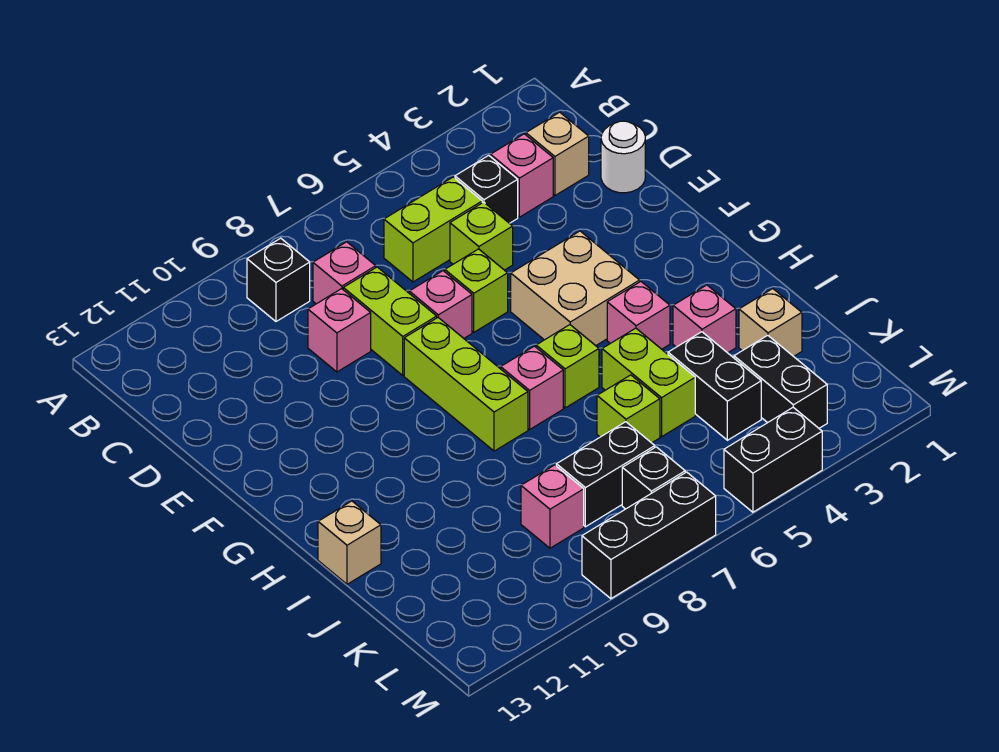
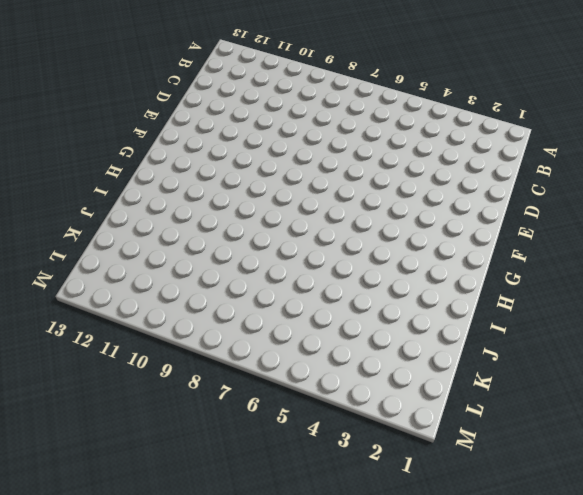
none -> black 1x1 brick [247,238,310,321]
none -> tan 1x1 brick [526,112,589,195]
none -> pink 1x1 brick [490,134,553,217]

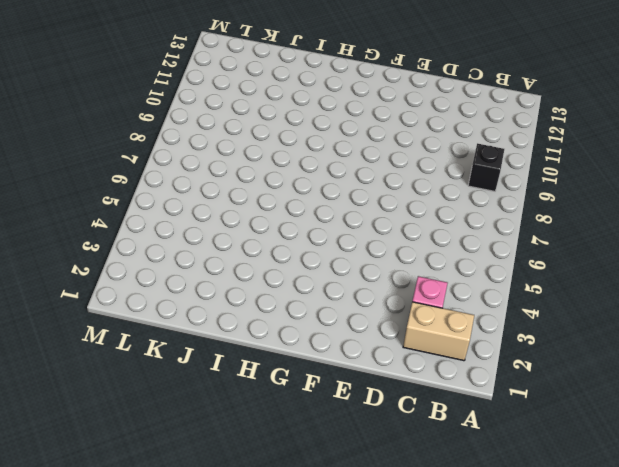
tan 1x2 brick [403,302,474,361] -> tan 1x1 brick [526,112,589,195]
none -> black 1x1 brick [455,155,518,223]
none -> lime 1x2 brick [384,177,482,282]
none -> pink 1x1 brick [313,242,376,304]

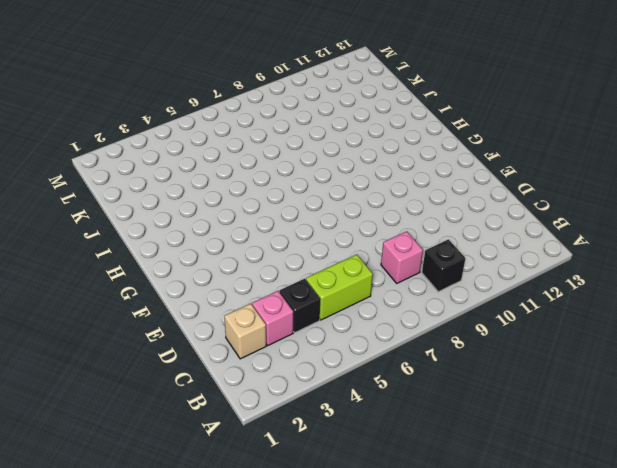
none -> white 1x1 round brick [601,121,645,193]
none -> lime 1x1 brick [450,202,513,270]
none -> lime 1x2 brick [343,267,437,375]

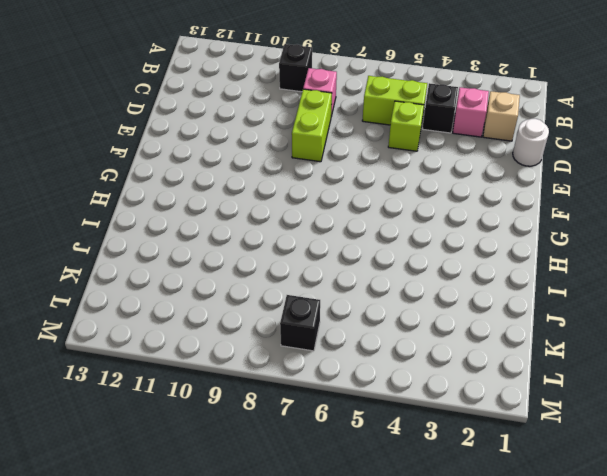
none -> pink 1x1 brick [308,289,371,372]
none -> lime 1x1 brick [445,249,508,332]
none -> pink 1x1 brick [409,271,472,338]

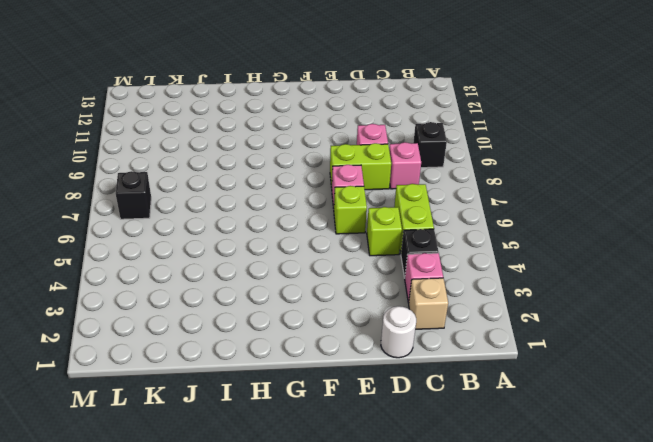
none -> tan 2x2 brick [511,231,640,346]
none -> lime 1x3 brick [404,318,528,451]
none -> pink 1x1 brick [607,282,670,349]

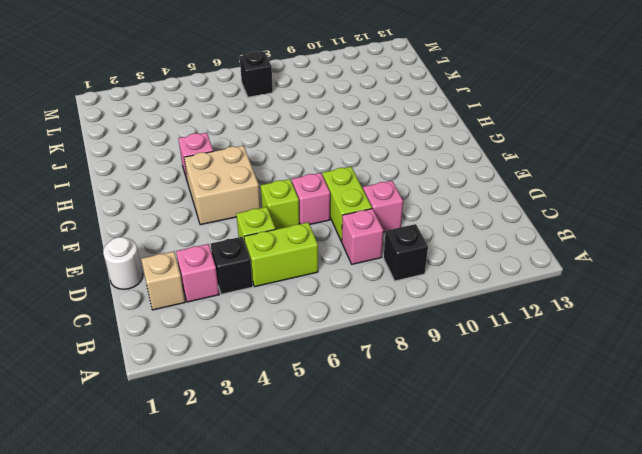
none -> lime 1x3 brick [404,318,528,451]
none -> lime 1x1 brick [536,325,599,408]
none -> pink 1x1 brick [501,346,563,429]

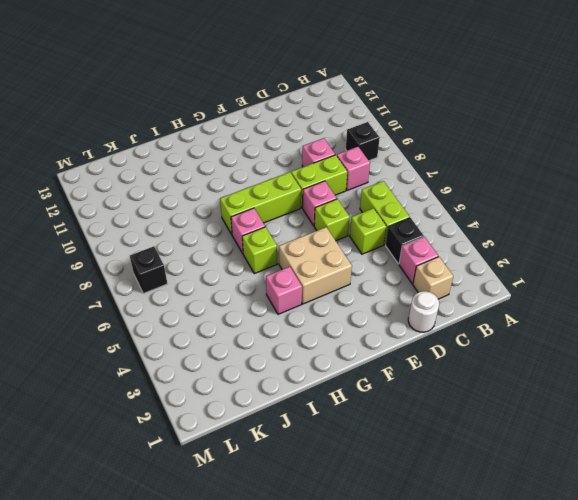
none -> pink 1x1 brick [673,285,736,353]
none -> lime 1x2 brick [602,328,695,437]
none -> tan 1x1 brick [318,501,381,584]

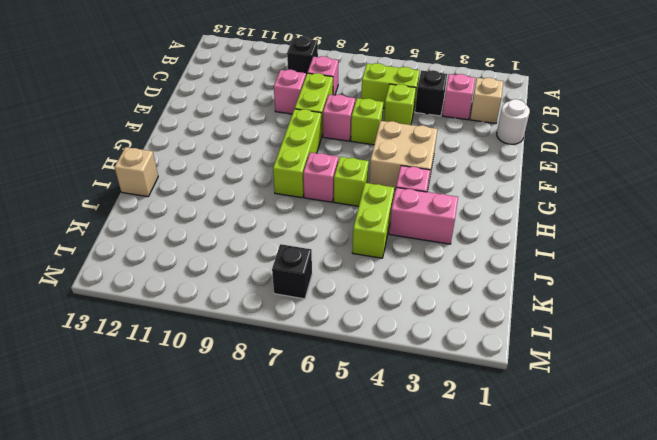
pink 1x2 brick [389,188,458,244] -> pink 1x1 brick [673,285,736,353]
none -> tan 1x1 brick [739,289,802,356]
none -> black 1x2 brick [668,332,761,440]
none -> lime 1x1 brick [597,375,660,443]

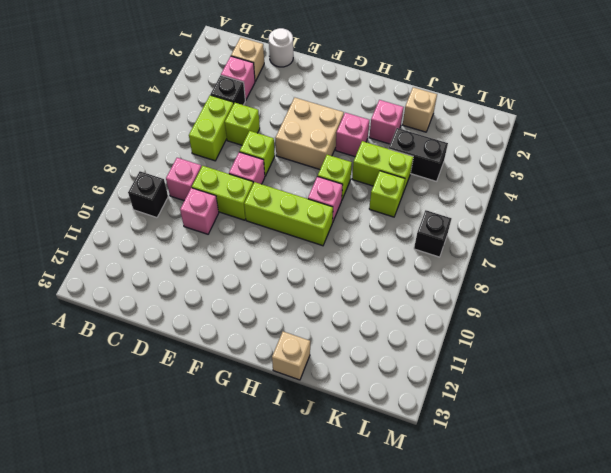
none -> black 1x2 brick [734,335,827,428]
none -> black 1x2 brick [556,422,655,527]
none -> pink 1x1 brick [521,465,584,548]

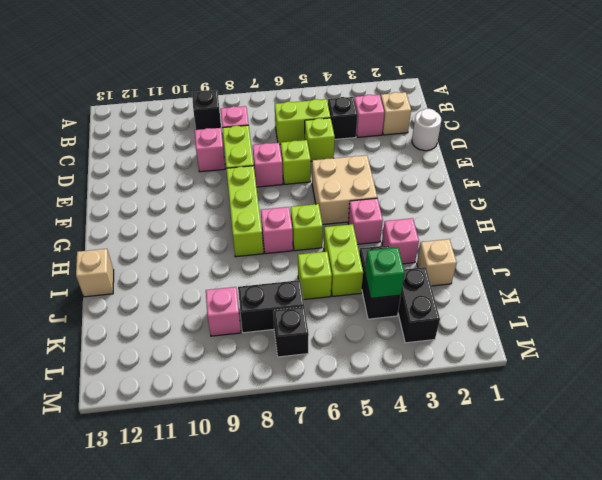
green 1x1 brick [365,247,405,298] -> none
none -> black 1x2 brick [724,407,822,512]
none -> black 1x3 brick [582,472,716,599]

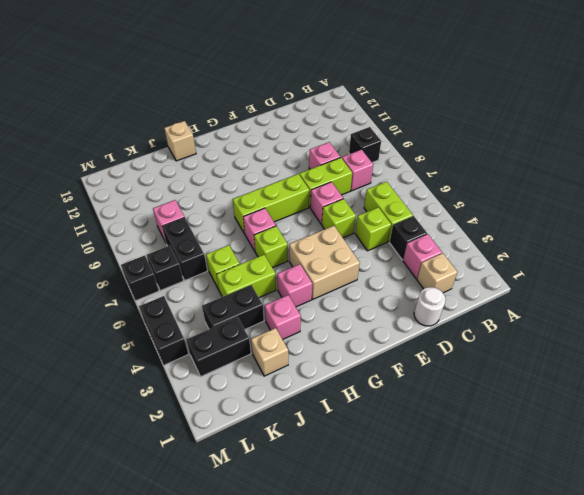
black 1x1 brick [121,255,159,301] -> black 1x3 brick [582,472,716,599]

